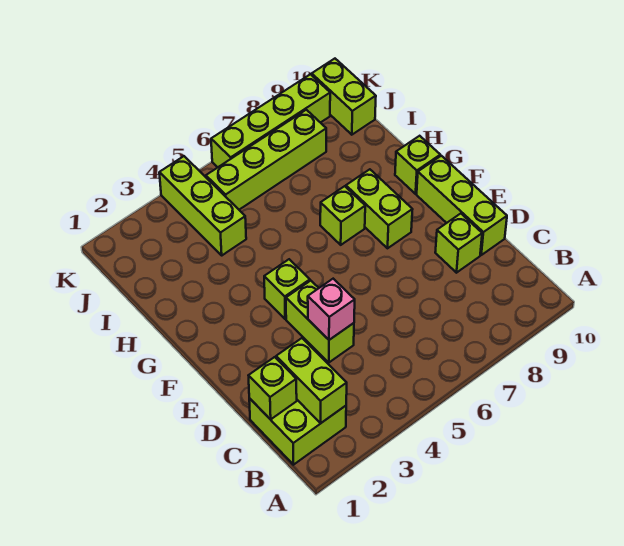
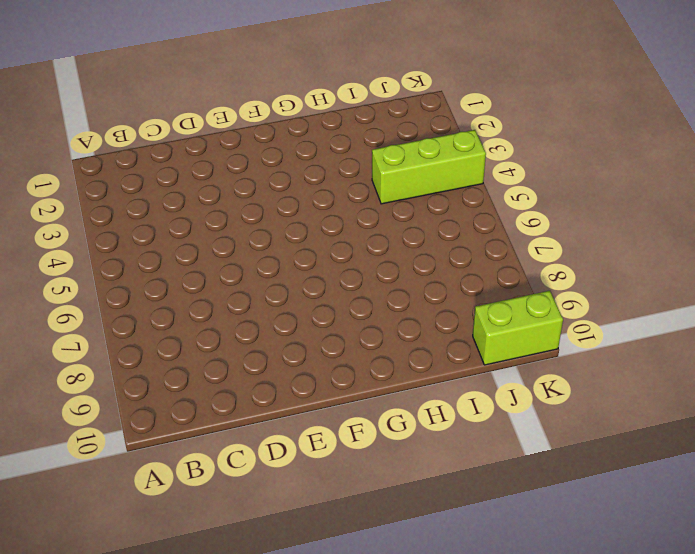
none -> lime 2x2 brick [249,398,346,465]
none -> lime 1x2 brick [286,281,354,362]
none -> lime 1x1 brick [435,214,482,273]

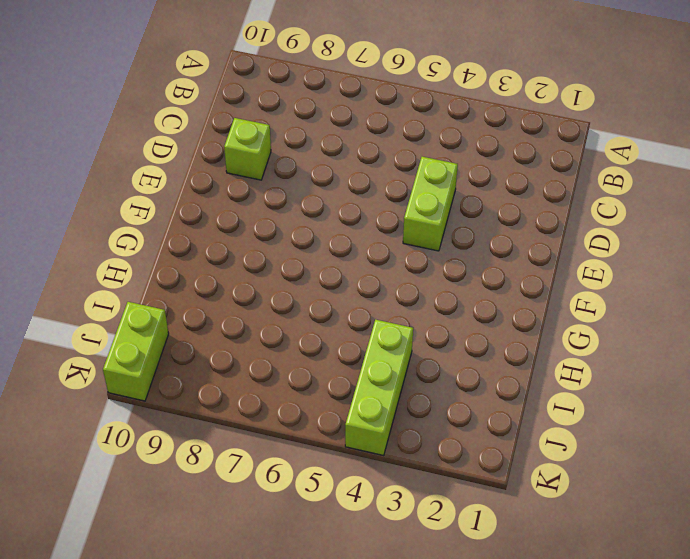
none -> lime 2x2 brick [249,398,346,465]
none -> lime 1x3 brick [417,156,507,255]
none -> lime 1x1 brick [264,259,310,319]

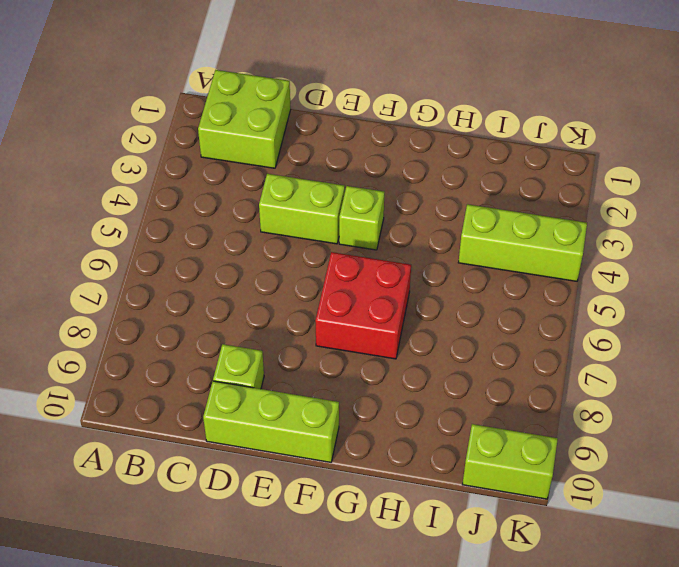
red 2x2 brick [315,252,411,359] -> lime 1x1 brick [320,186,365,245]
none -> lime 1x2 brick [346,169,413,248]
none -> lime 1x1 brick [395,136,440,194]
none -> lime 1x4 brick [206,110,326,210]

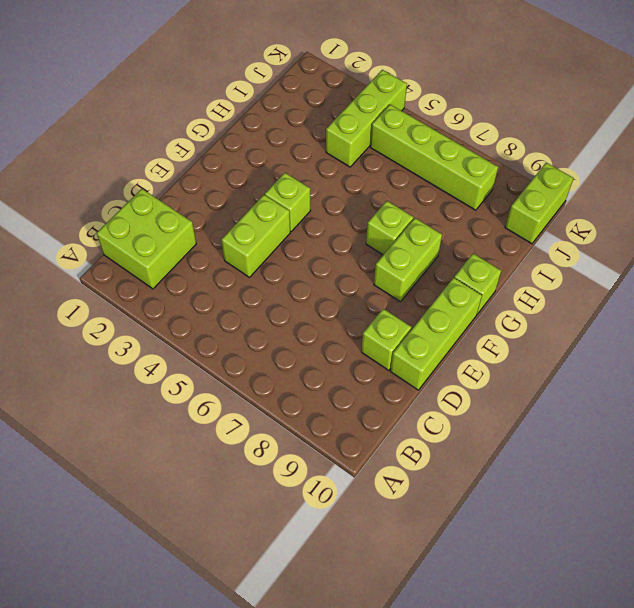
none -> lime 1x4 brick [211,74,330,167]
none -> lime 1x2 brick [276,338,347,423]
none -> lime 1x1 brick [249,357,297,420]

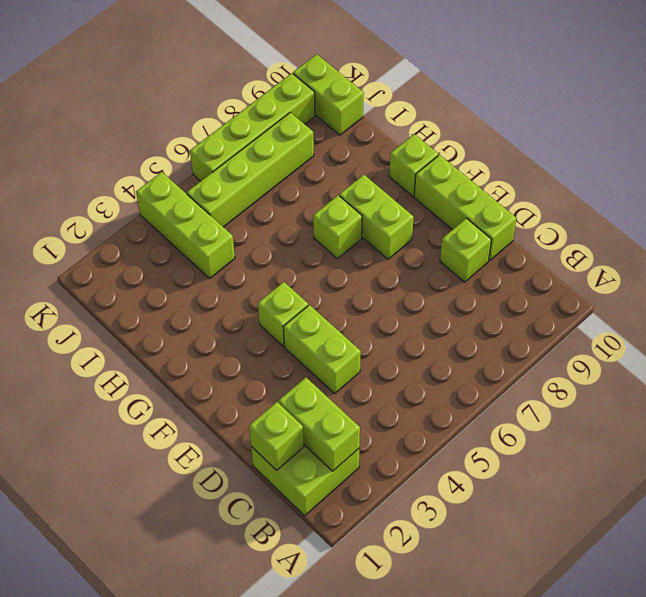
none -> pink 1x1 brick [308,279,355,340]

